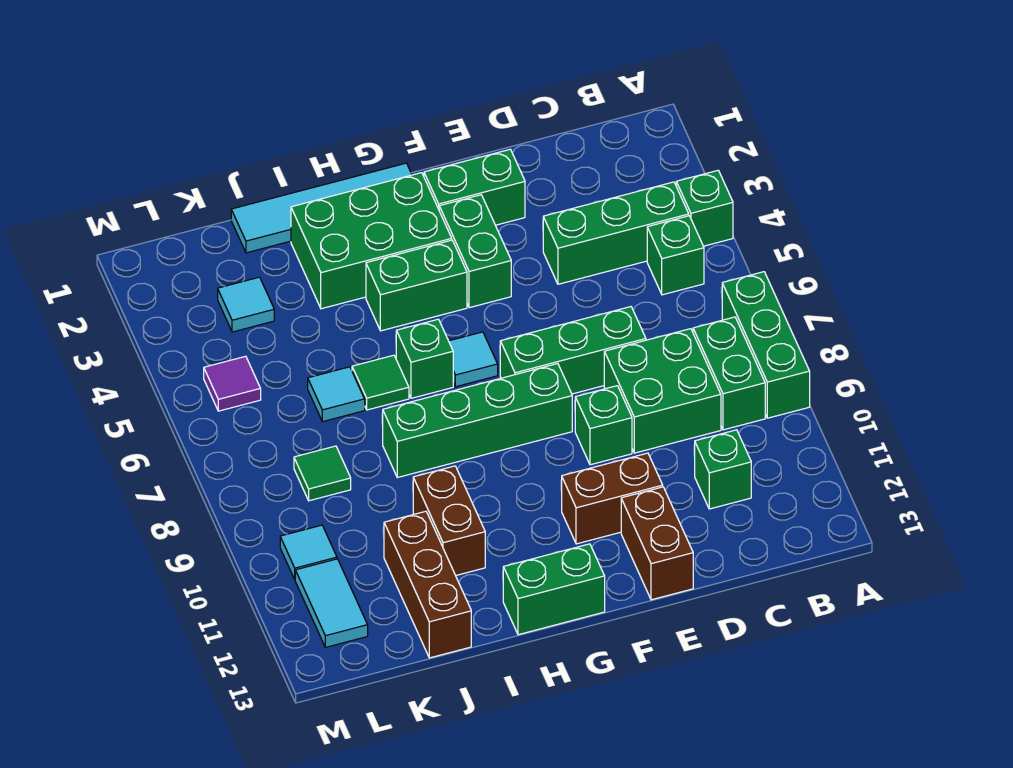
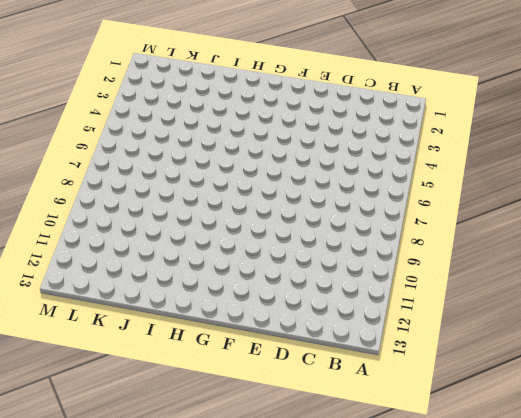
none -> green 1x1 brick [676,170,733,246]
none -> green 1x3 brick [722,272,810,418]
none -> green 1x3 brick [543,182,689,284]

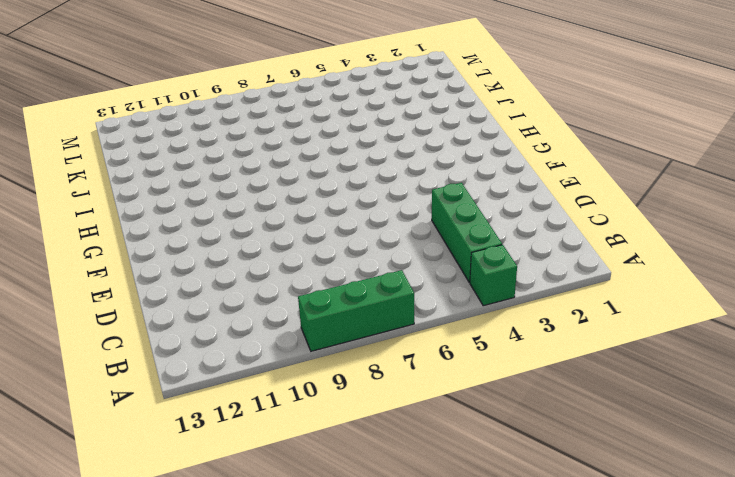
none -> green 1x1 brick [647,216,704,295]
none -> green 1x2 brick [693,317,765,430]
none -> green 2x2 brick [604,329,721,453]

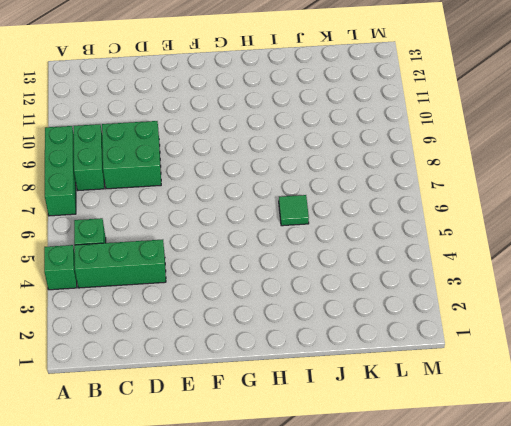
none -> green 1x1 brick [695,430,751,509]
none -> green 1x3 brick [500,307,646,394]
none -> green 1x2 brick [424,149,525,225]

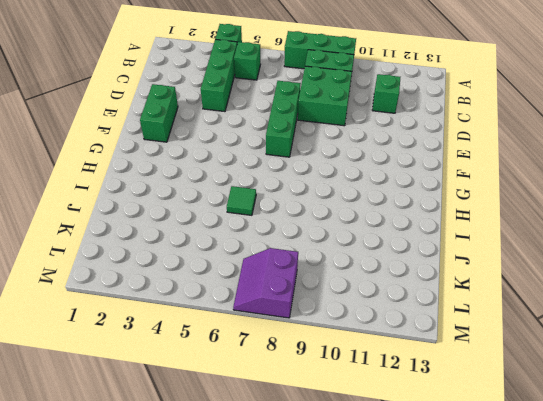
purple 2x2 slope [233,248,298,318] -> none
none -> green 1x1 brick [575,386,632,465]
none -> brown 1x2 brick [562,453,663,544]
none -> brown 1x2 brick [621,487,693,600]

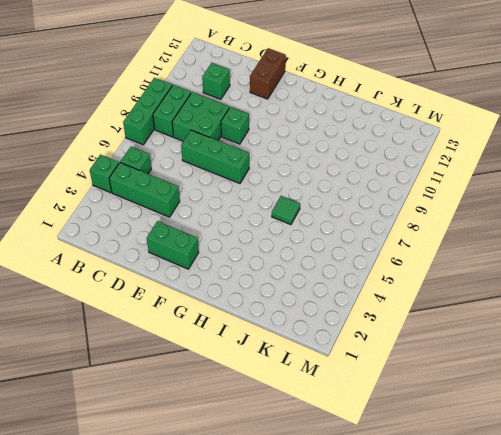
none -> brown 1x2 brick [562,453,663,544]
none -> green 1x2 brick [439,195,511,308]
none -> green 1x4 brick [383,364,572,477]

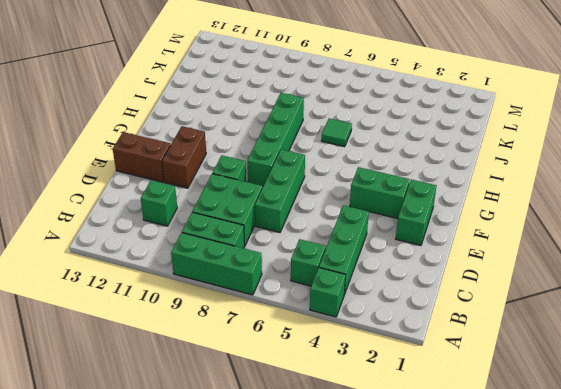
none -> cyan 1x4 tile [231,163,412,253]
none -> green 2x3 brick [291,173,452,309]
none -> green 1x2 brick [366,240,467,331]

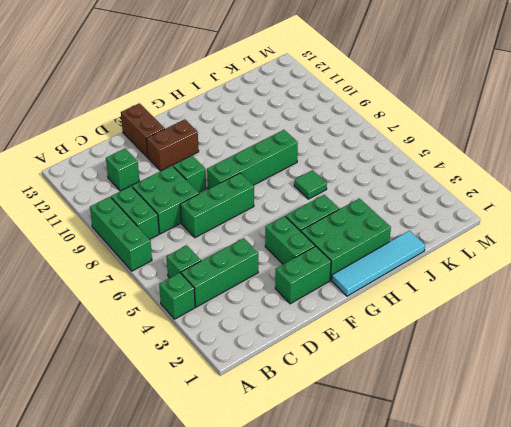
none -> cyan 1x1 tile [449,332,498,387]
none -> green 1x2 brick [503,544,605,635]
none -> green 1x1 brick [396,319,453,398]

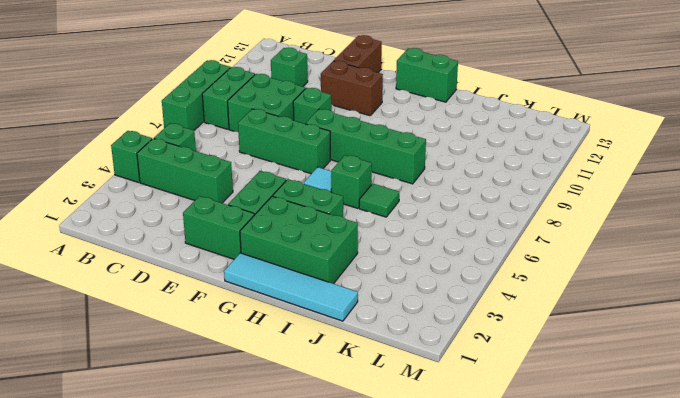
none -> brown 1x2 brick [413,466,485,575]
none -> cyan 1x1 tile [308,367,365,422]
none -> brown 1x3 brick [384,511,471,658]

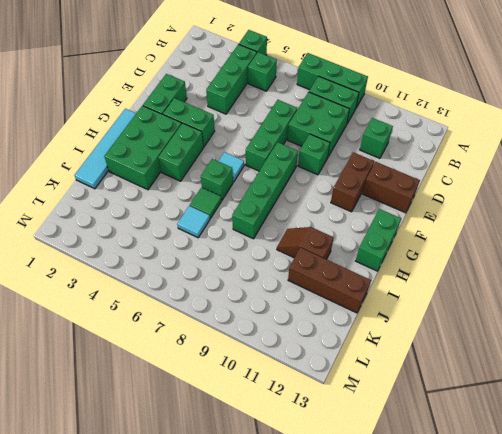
brown 1x2 slope [277,227,334,259] -> brown 1x2 brick [413,466,485,575]
none -> cyan 1x1 tile [218,277,274,332]
none -> green 1x1 tile [294,446,351,501]
none -> purple 1x1 tile [204,356,261,411]

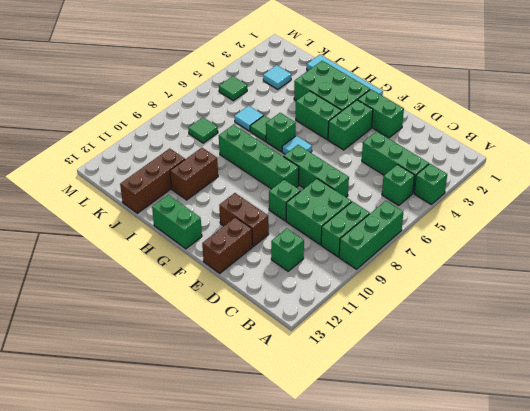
green 1x1 tile [219,76,247,101] -> purple 1x1 tile [204,356,261,411]
none -> cyan 1x1 tile [280,525,337,579]
none -> cyan 1x2 tile [295,559,368,647]

